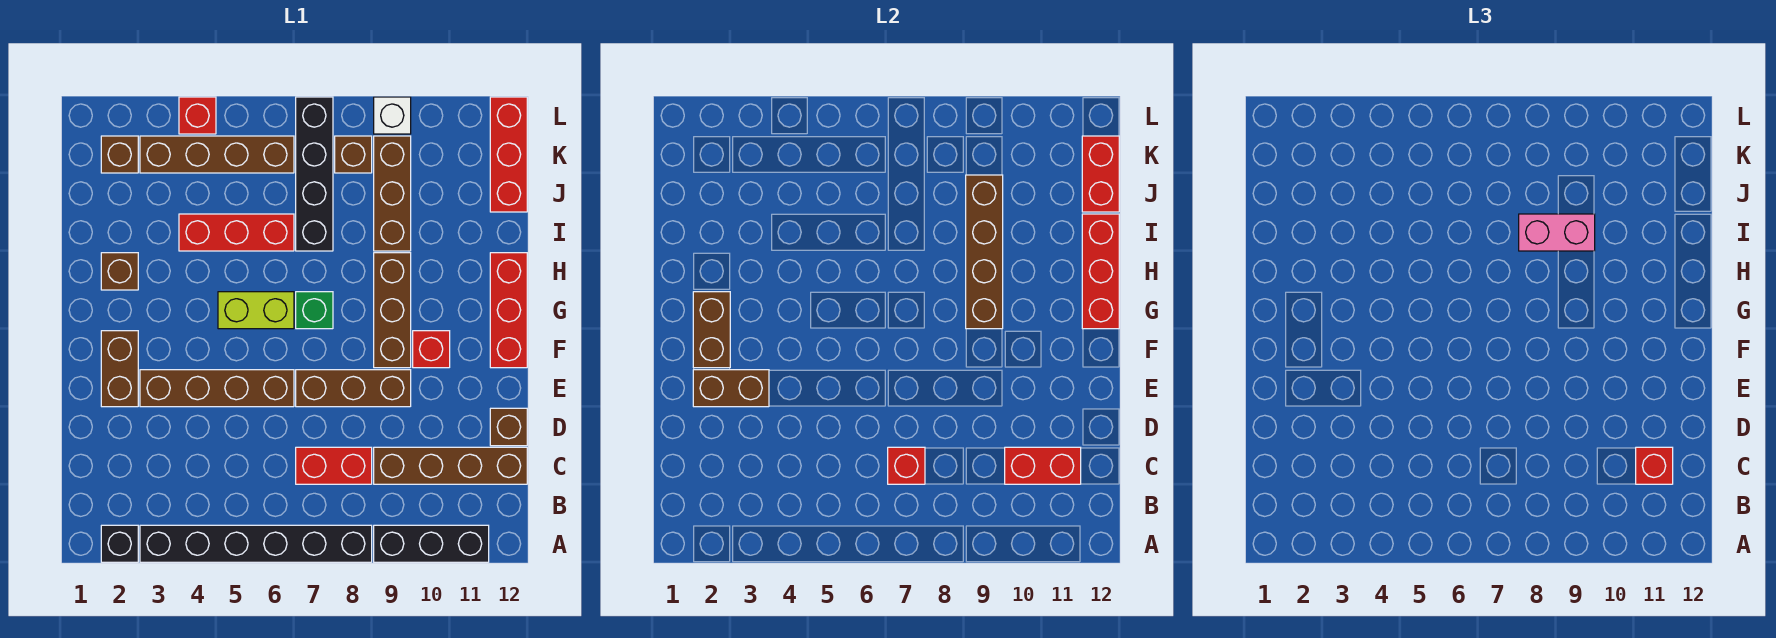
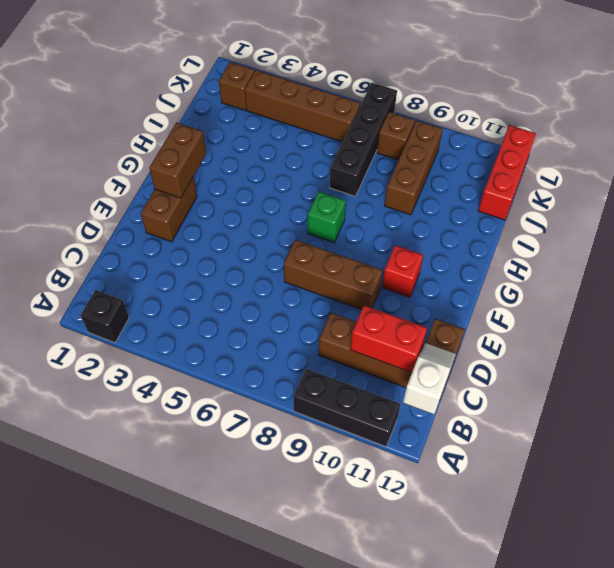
white 1x2 slope [403,343,456,414] -> none
none -> black 1x6 brick [140,525,372,562]
none -> red 1x2 brick [296,447,372,484]
none -> brown 1x4 brick [140,370,294,407]
none -> brown 1x3 brick [374,253,411,368]

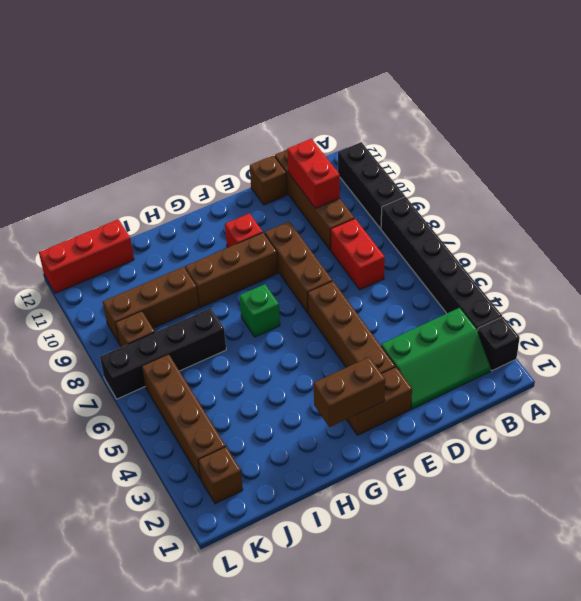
green 2x3 slope [381,308,491,409] -> none
none -> red 1x3 brick [490,253,527,368]
none -> lime 1x2 brick [218,292,294,329]
none -> brown 1x1 brick [101,253,138,290]
none -> red 1x3 brick [179,214,294,251]

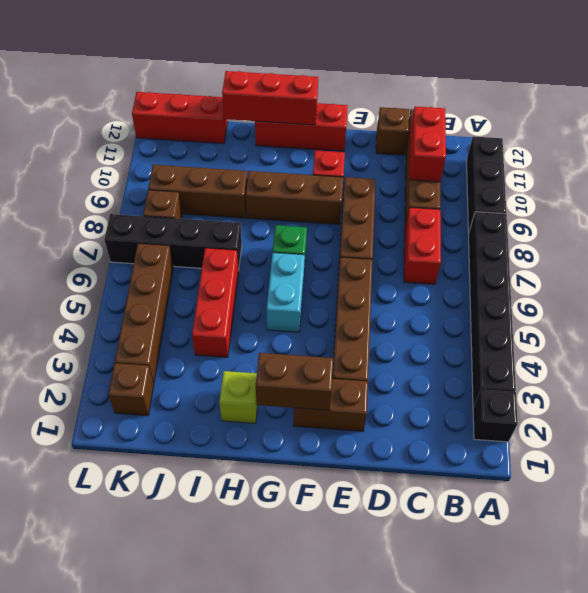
cyan 1x2 brick [267,253,305,332] -> lime 1x2 brick [218,292,294,329]
lime 1x1 brick [219,371,258,423] -> brown 1x1 brick [101,253,138,290]
none -> red 1x1 brick [179,97,216,134]
none -> white 1x1 brick [374,97,411,134]
none -> red 1x1 brick [888,447,925,484]
none -> brown 1x2 brick [693,370,769,407]

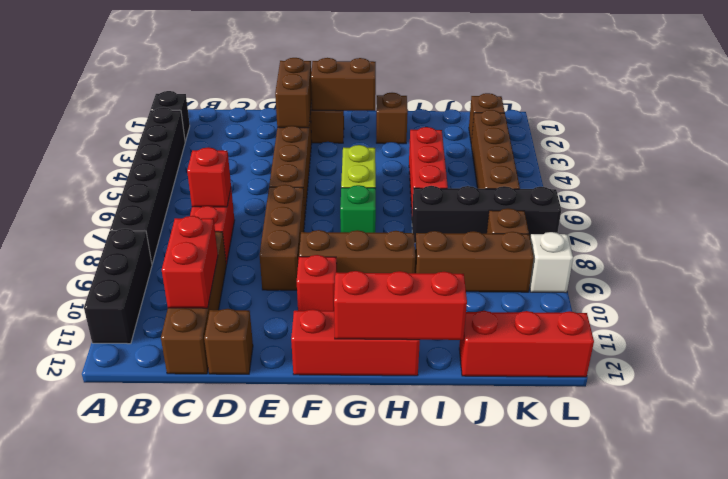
none -> red 1x1 brick [179,97,216,134]
none -> brown 1x4 brick [966,175,1003,329]
none -> red 1x2 brick [1082,136,1119,212]
none -> red 1x1 brick [1636,447,1673,484]

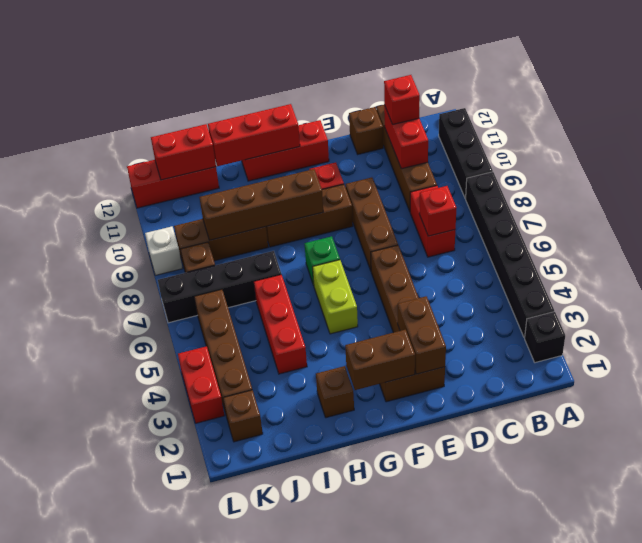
red 1x2 brick [178,346,224,423] -> red 1x1 brick [179,97,216,134]
none -> pink 1x2 brick [1519,214,1595,251]

